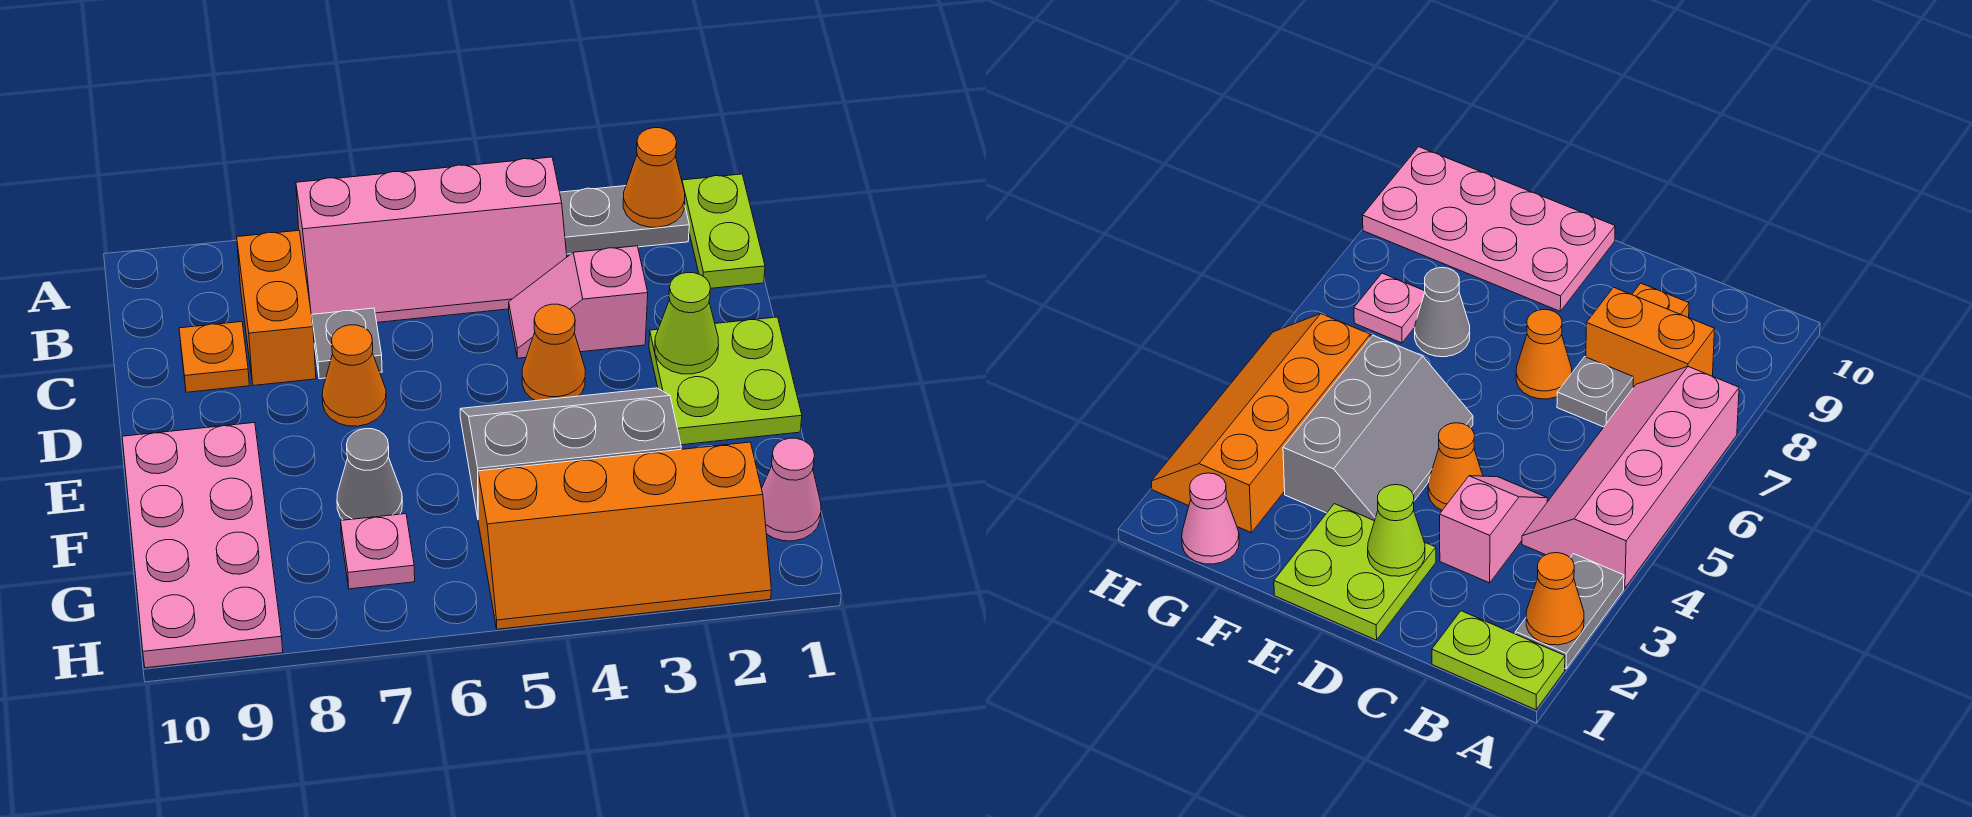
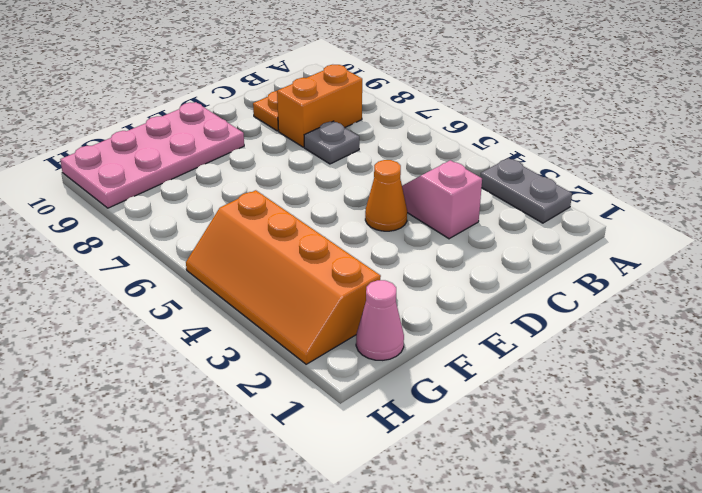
none -> lime 1x2 plate [682,174,765,288]
none -> pink 2x4 slope [296,157,567,322]
none -> lime 2x2 plate [649,317,802,445]

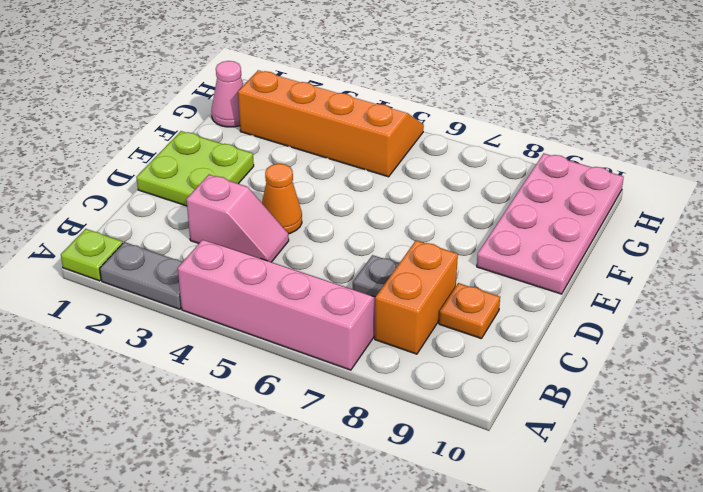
lime 1x1 plate [61,229,123,281] -> lime 1x2 plate [682,174,765,288]
none -> orange 1x1 cone [322,325,386,426]
none -> grey 2x3 slope [460,388,681,518]
none -> grey 1x1 cone [337,429,402,520]

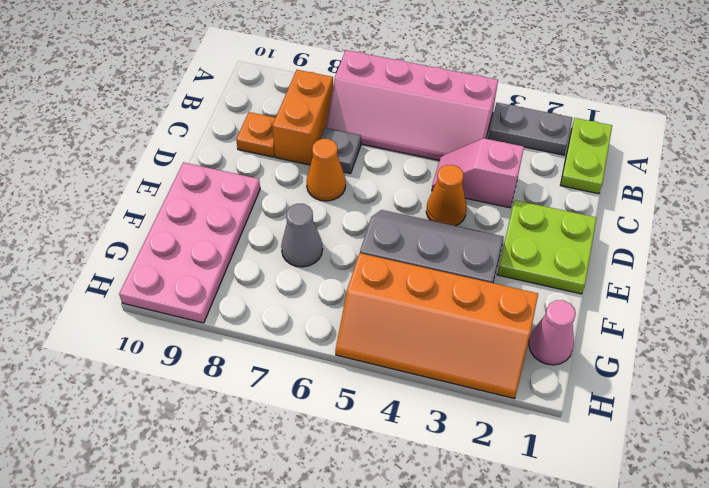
none -> pink 1x1 plate [341,514,415,589]
none -> orange 1x1 cone [623,128,685,227]
none -> lime 1x1 cone [655,273,719,374]

